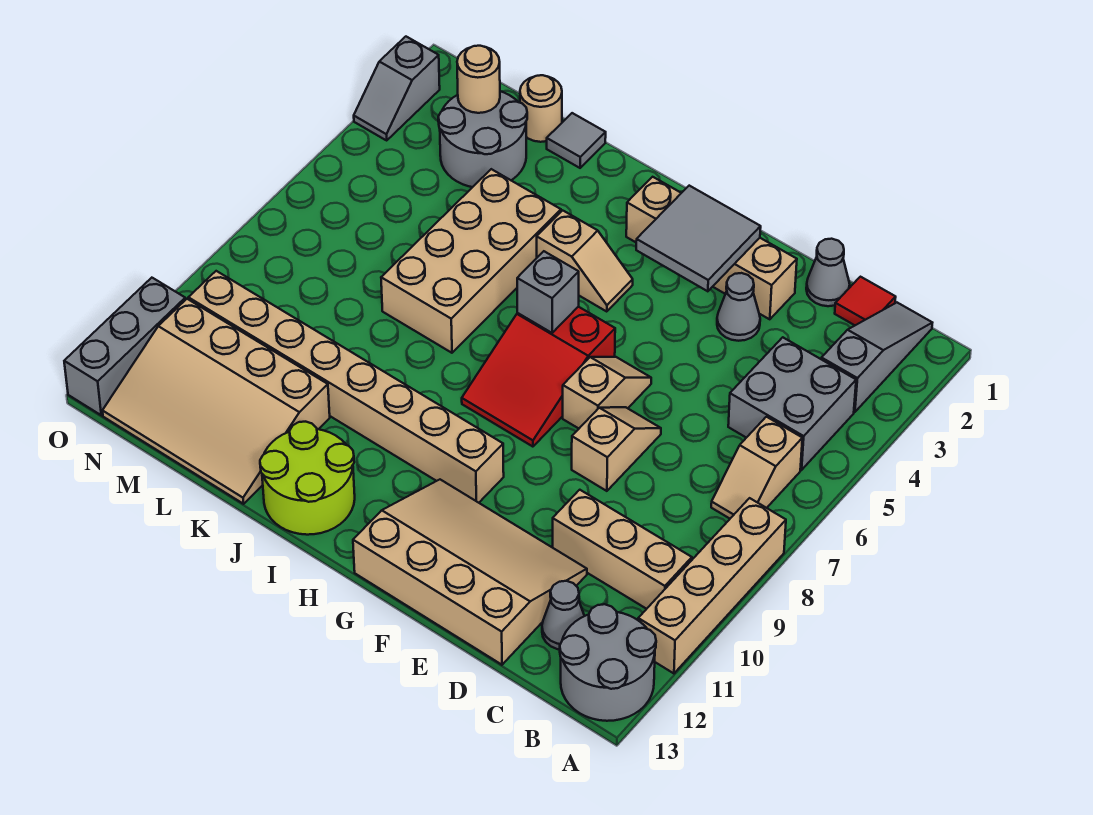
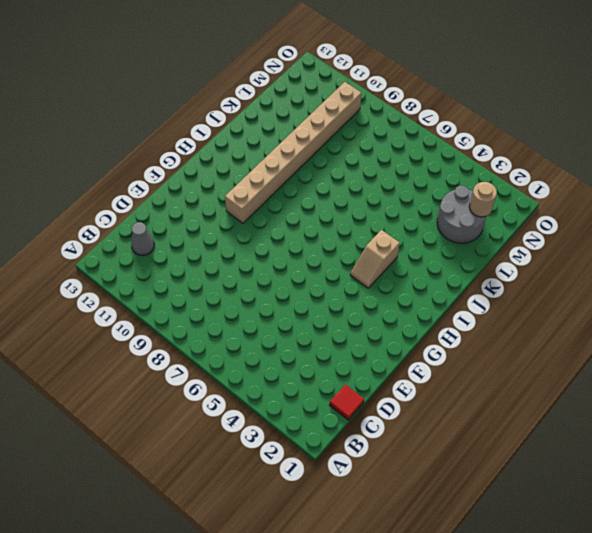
none -> tan 1x4 brick [638,498,786,673]
none -> grey 2x2 round brick [560,604,656,721]
none -> grey 1x3 slope [821,303,932,412]

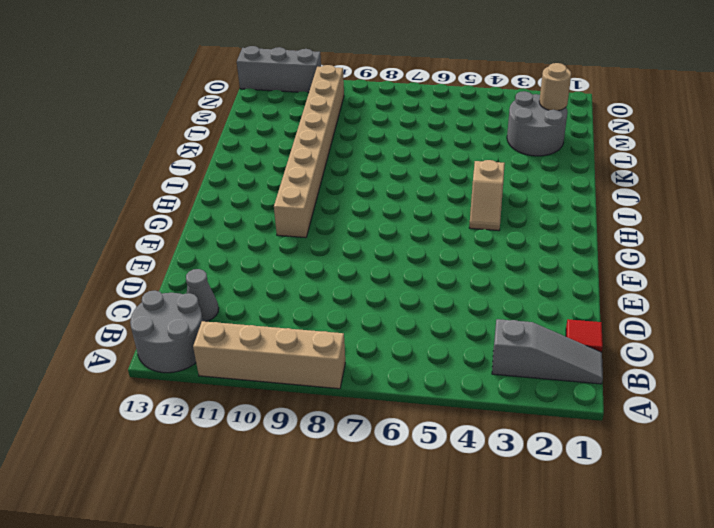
none -> grey 2x2 brick [728,337,856,470]
none -> tan 1x2 slope [711,417,802,519]
none -> tan 1x3 brick [553,490,692,609]

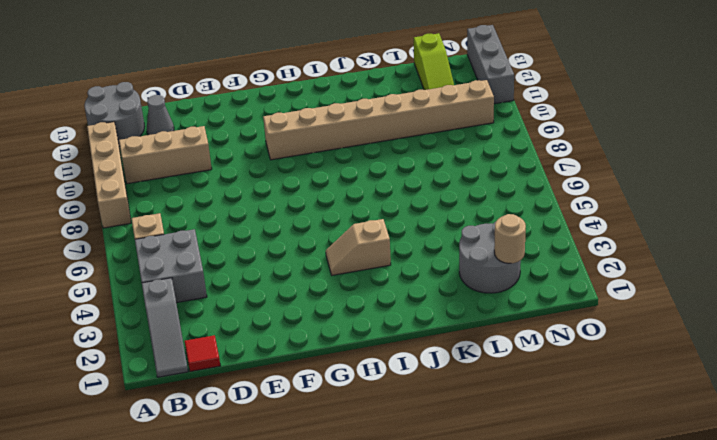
lime 1x3 slope [414,33,454,90] -> tan 3x4 slope [103,299,330,504]
none -> grey 1x1 cone [806,239,850,306]
none -> tan 3x4 slope [353,480,587,665]
none -> tan 1x4 brick [626,177,797,319]

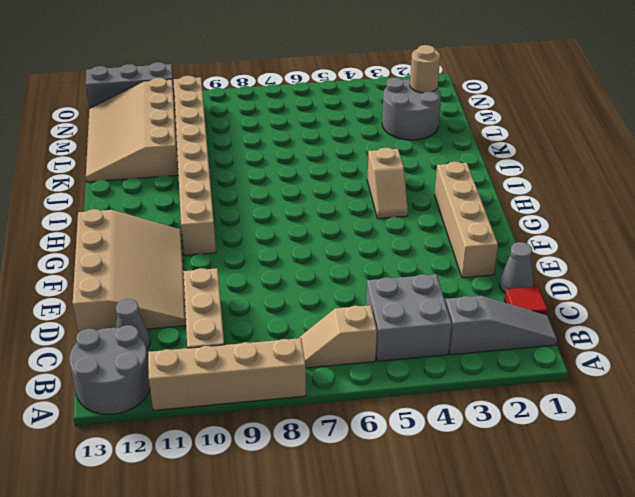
none -> grey 1x1 cone [717,273,760,341]
none -> tan 1x2 slope [572,407,661,491]
none -> tan 1x2 slope [563,357,651,428]

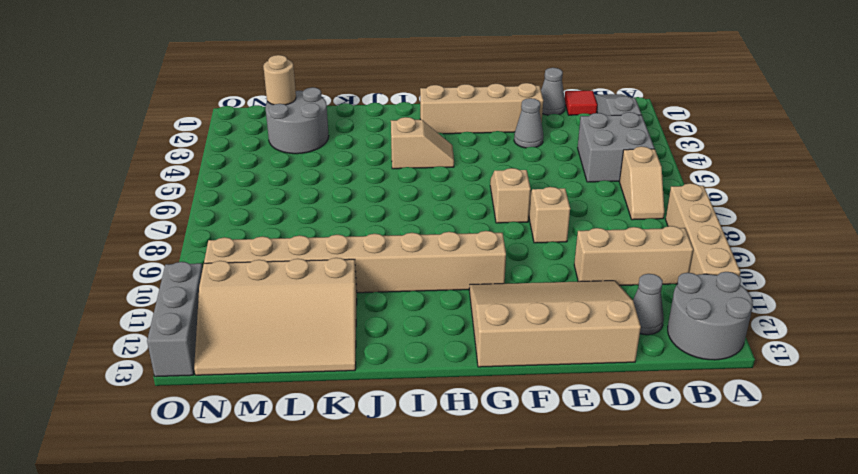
none -> red 2x3 slope [462,307,615,447]
none -> lime 2x2 round brick [260,422,355,535]
none -> tan 2x4 brick [381,169,561,353]

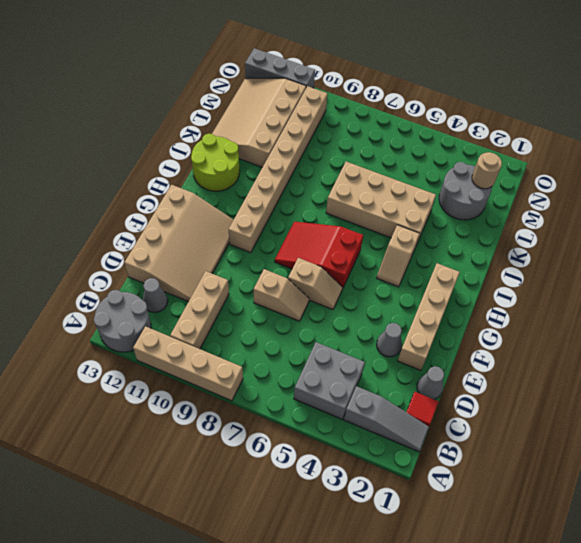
none -> tan 1x2 slope [711,417,802,519]
none -> grey 1x1 tile [547,113,606,168]
none -> tan 1x1 round brick [520,75,562,142]

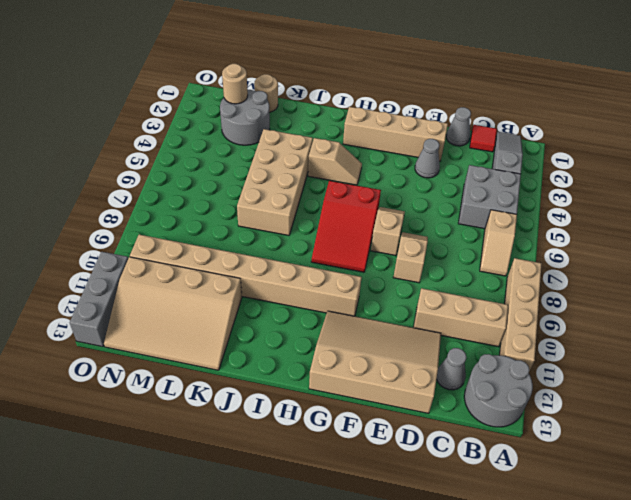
none -> lime 2x2 round brick [260,422,355,535]
none -> grey 1x1 tile [547,113,606,168]
none -> grey 1x2 slope [354,37,440,140]

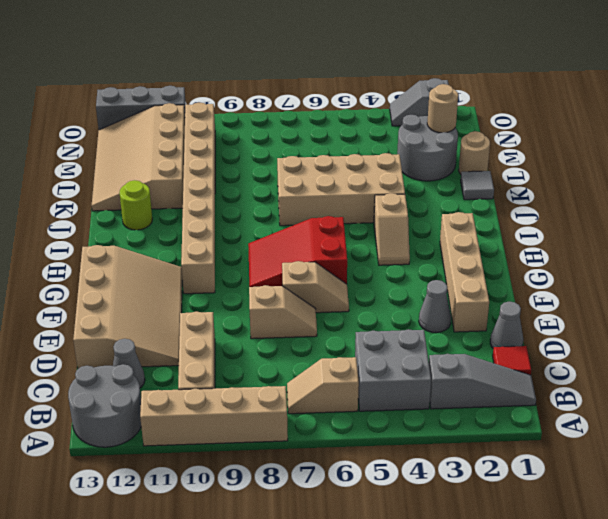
lime 1x1 round brick [119,180,152,230] -> lime 2x2 round brick [260,422,355,535]
none -> grey 2x2 tile [636,186,761,291]
none -> grey 1x1 brick [517,251,579,333]

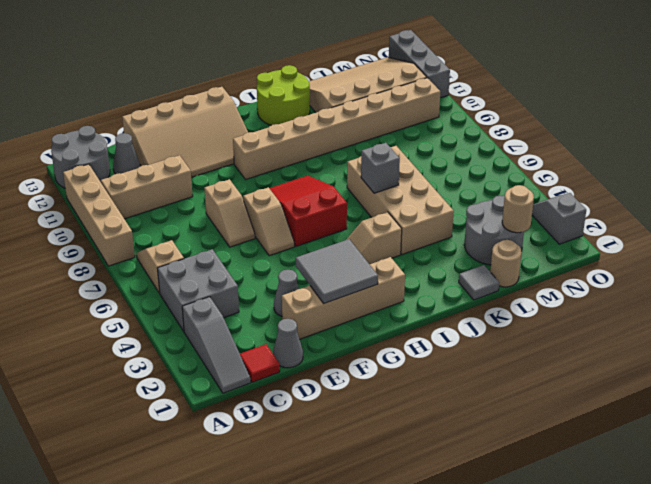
grey 1x1 brick [361,143,400,193] -> grey 1x1 brick moved to [517,251,579,333]

